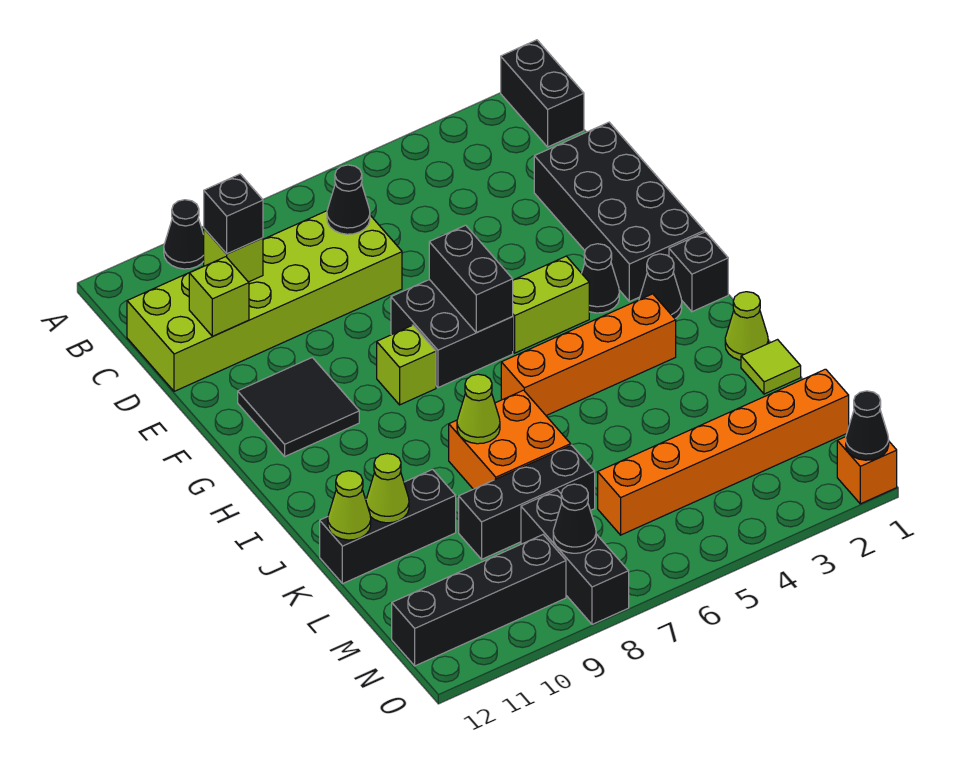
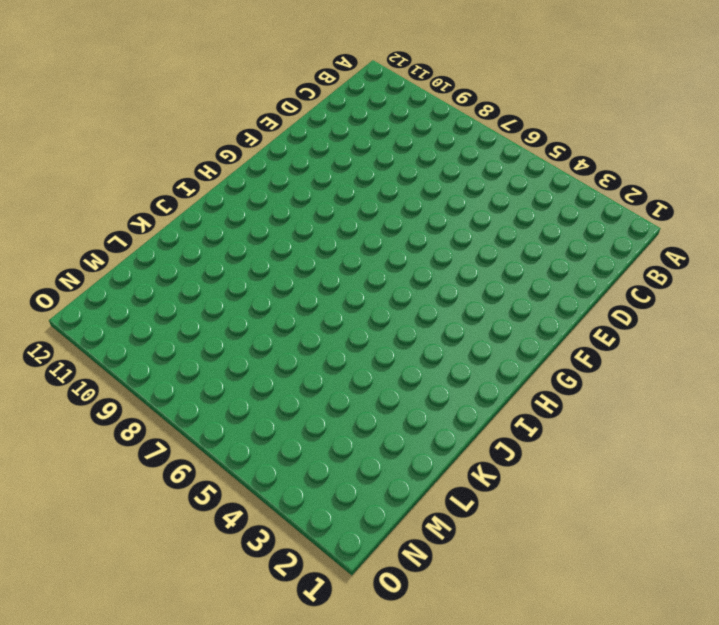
none -> black 1x2 brick [501,40,584,147]
none -> black 1x1 cone [164,200,204,269]
none -> lime 2x6 brick [127,211,402,391]
none -> black 2x4 brick [534,122,704,302]

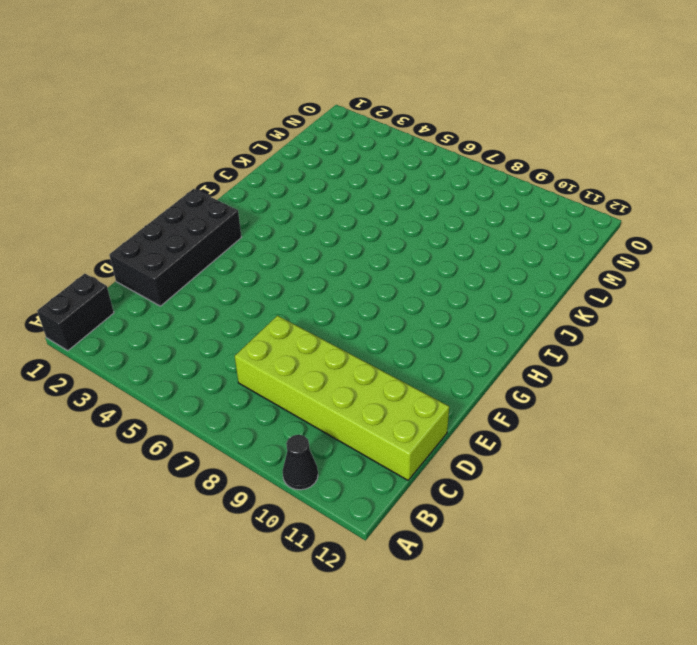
none -> black 2x2 brick [391,279,513,388]
none -> black 2x2 tile [238,357,359,456]
none -> black 1x1 cone [582,244,619,313]
none -> lime 1x2 brick [512,256,589,353]

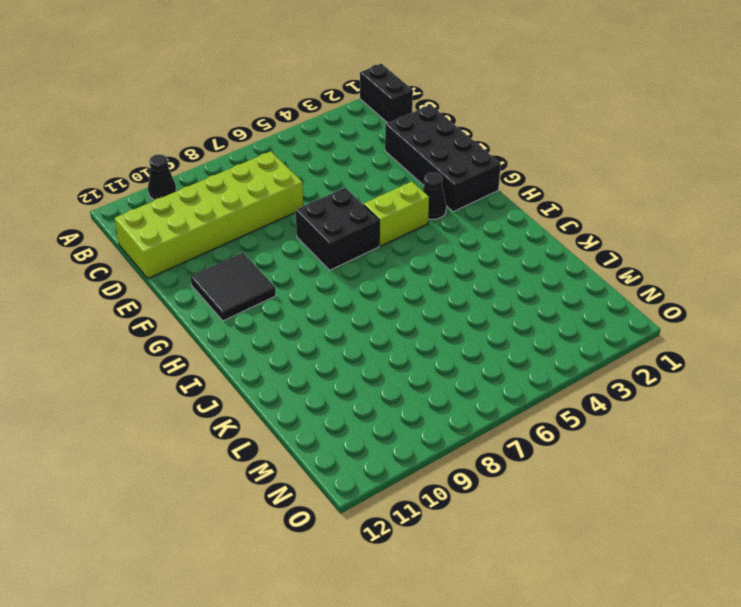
none -> lime 1x1 brick [377,325,436,405]
none -> black 1x1 brick [669,232,728,312]
none -> black 1x1 cone [639,254,682,319]
none -> orange 1x4 brick [501,294,676,416]

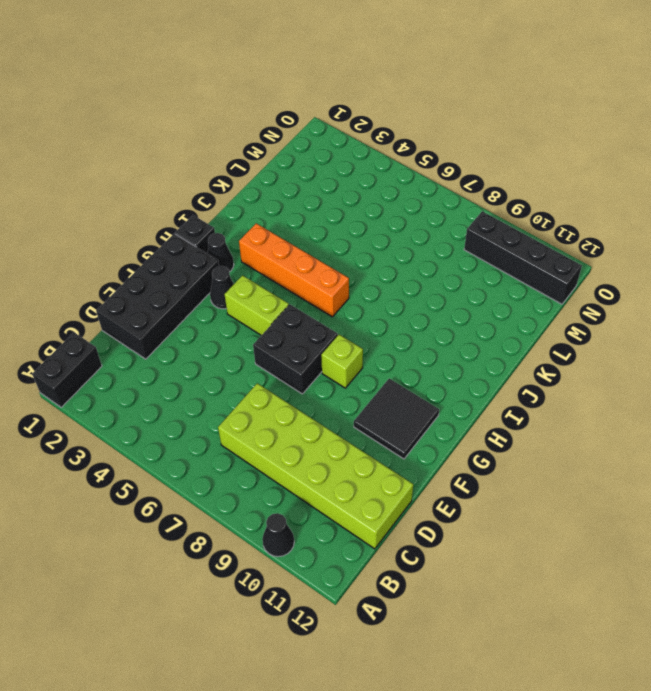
none -> lime 1x1 cone [725,292,768,360]
none -> orange 2x2 brick [449,390,571,489]
none -> lime 1x1 tile [741,340,801,394]
none -> black 1x3 brick [320,469,456,584]

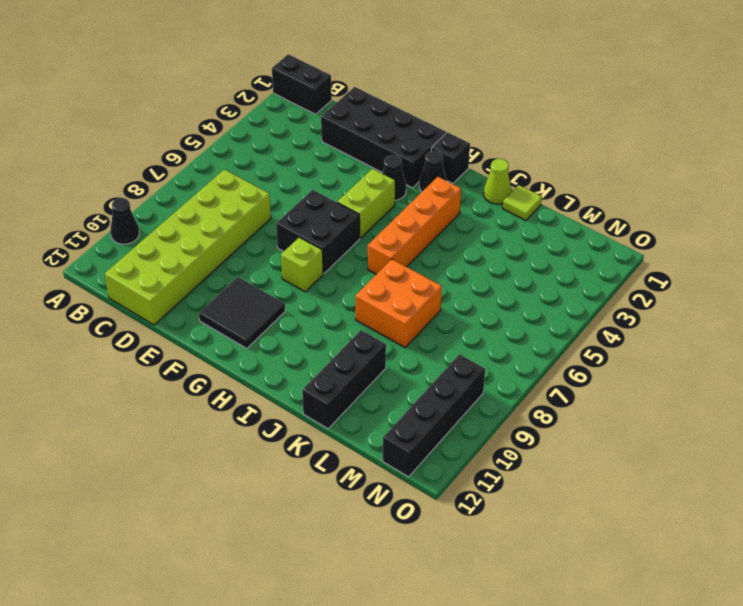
none -> black 1x3 brick [459,445,595,559]
none -> orange 1x6 brick [598,369,849,535]
none -> black 1x3 brick [521,490,629,624]
none -> orange 1x1 brick [837,437,897,504]

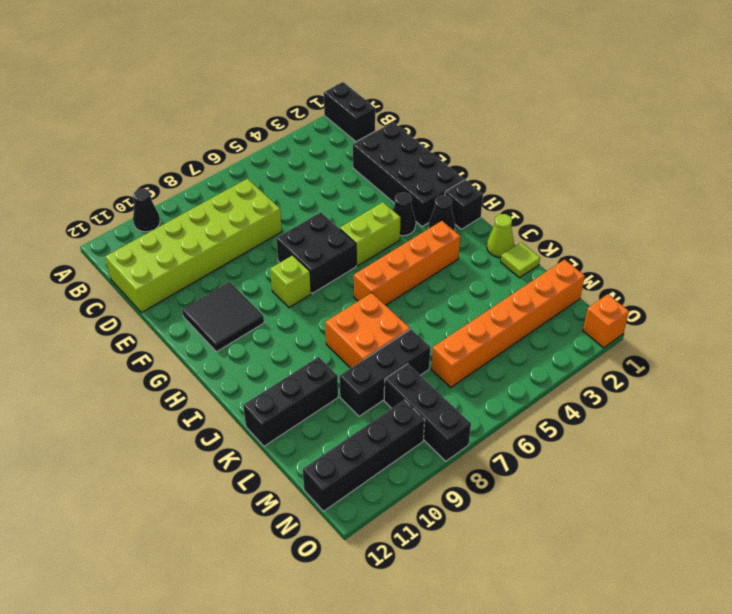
none -> black 1x1 cone [327,165,370,234]
none -> lime 1x1 brick [204,229,263,282]
none -> lime 1x1 brick [189,257,249,336]
none -> black 1x2 brick [429,225,513,333]

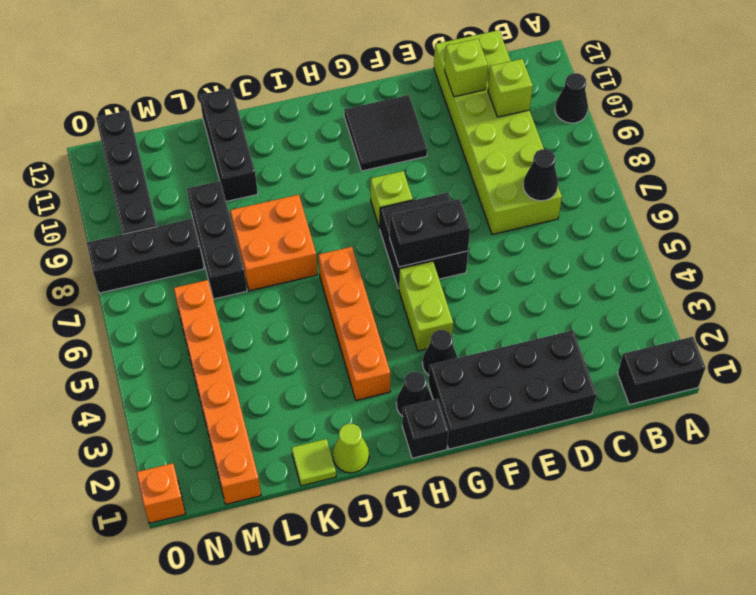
none -> lime 1x1 cone [457,374,500,444]
none -> lime 1x1 cone [366,454,409,523]
none -> lime 1x1 cone [328,471,371,540]
none -> black 1x1 cone [553,484,596,553]

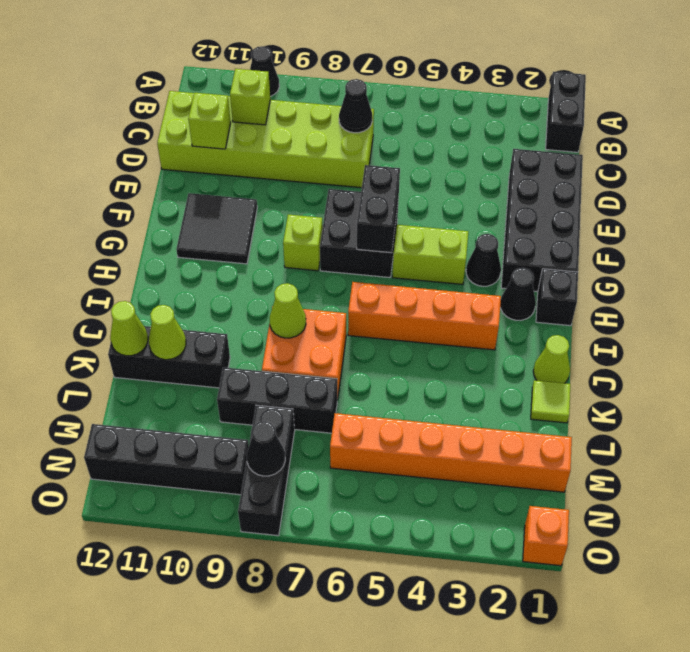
none -> black 1x1 cone [846,391,889,460]
none -> black 1x1 brick [204,174,263,254]

